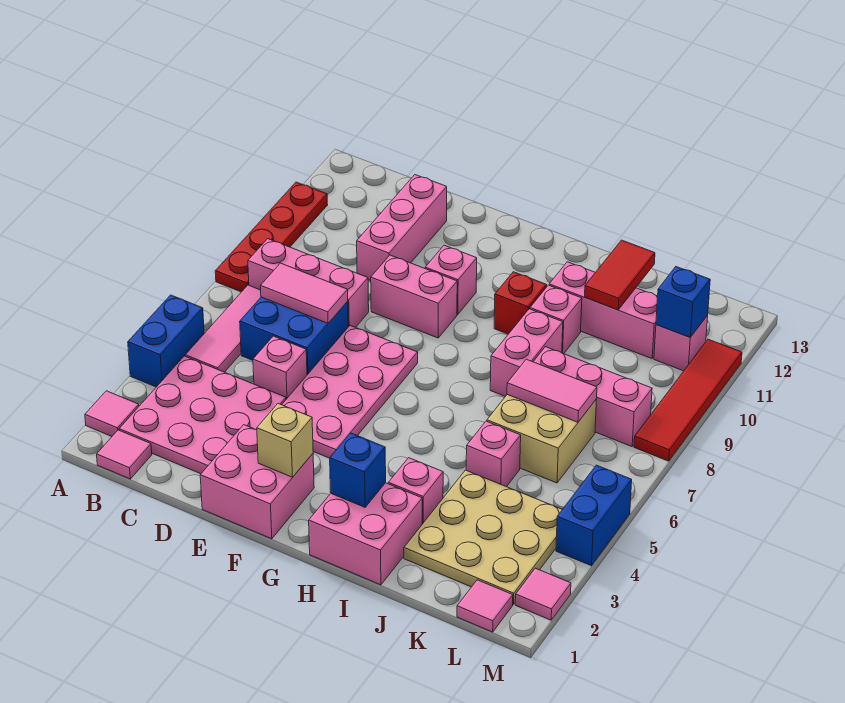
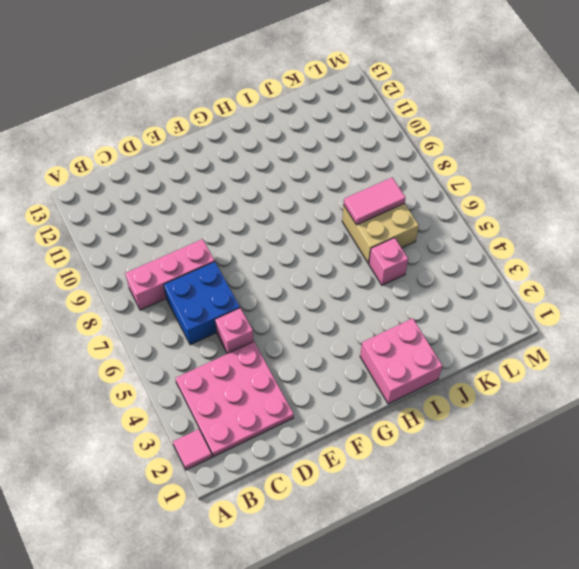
none -> blue 1x2 brick [128,295,204,387]
none -> red 1x4 plate [215,182,328,292]
none -> pink 1x1 tile [97,430,152,479]
none -> pink 1x3 tile [185,285,261,372]

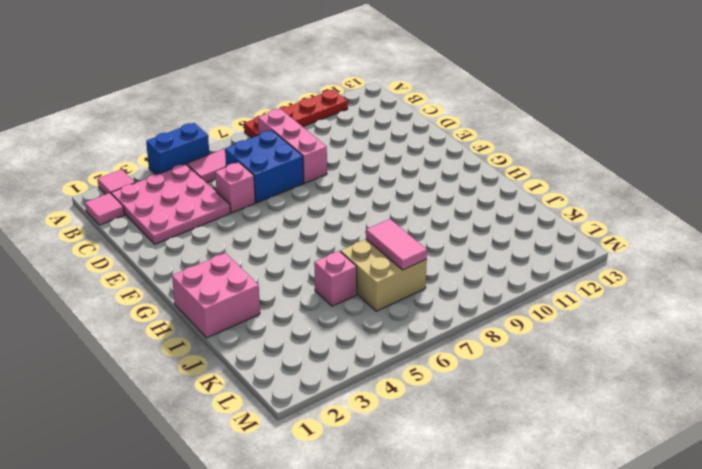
none -> pink 1x3 brick [357,175,447,281]
none -> pink 2x2 brick [200,425,314,539]
none -> pink 2x4 plate [282,326,418,458]
none -> pink 1x2 brick [371,255,457,338]

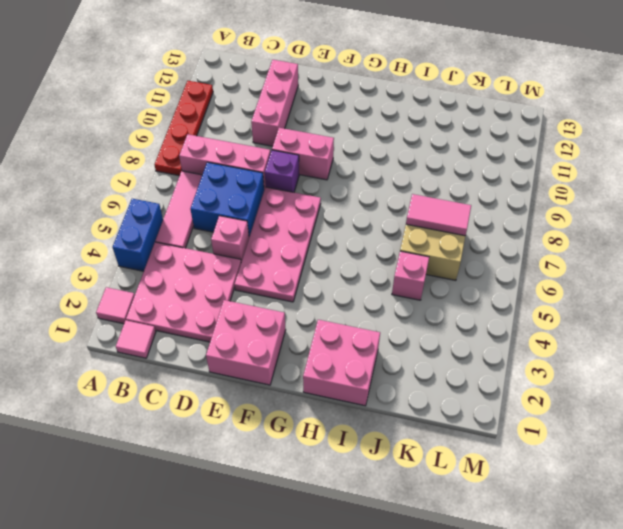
purple 1x1 brick [265,150,299,192] -> none
none -> pink 1x1 brick [425,245,477,314]
none -> red 1x1 brick [494,272,547,334]
none -> pink 1x1 brick [388,458,443,524]
none -> pink 1x2 brick [490,309,563,396]

